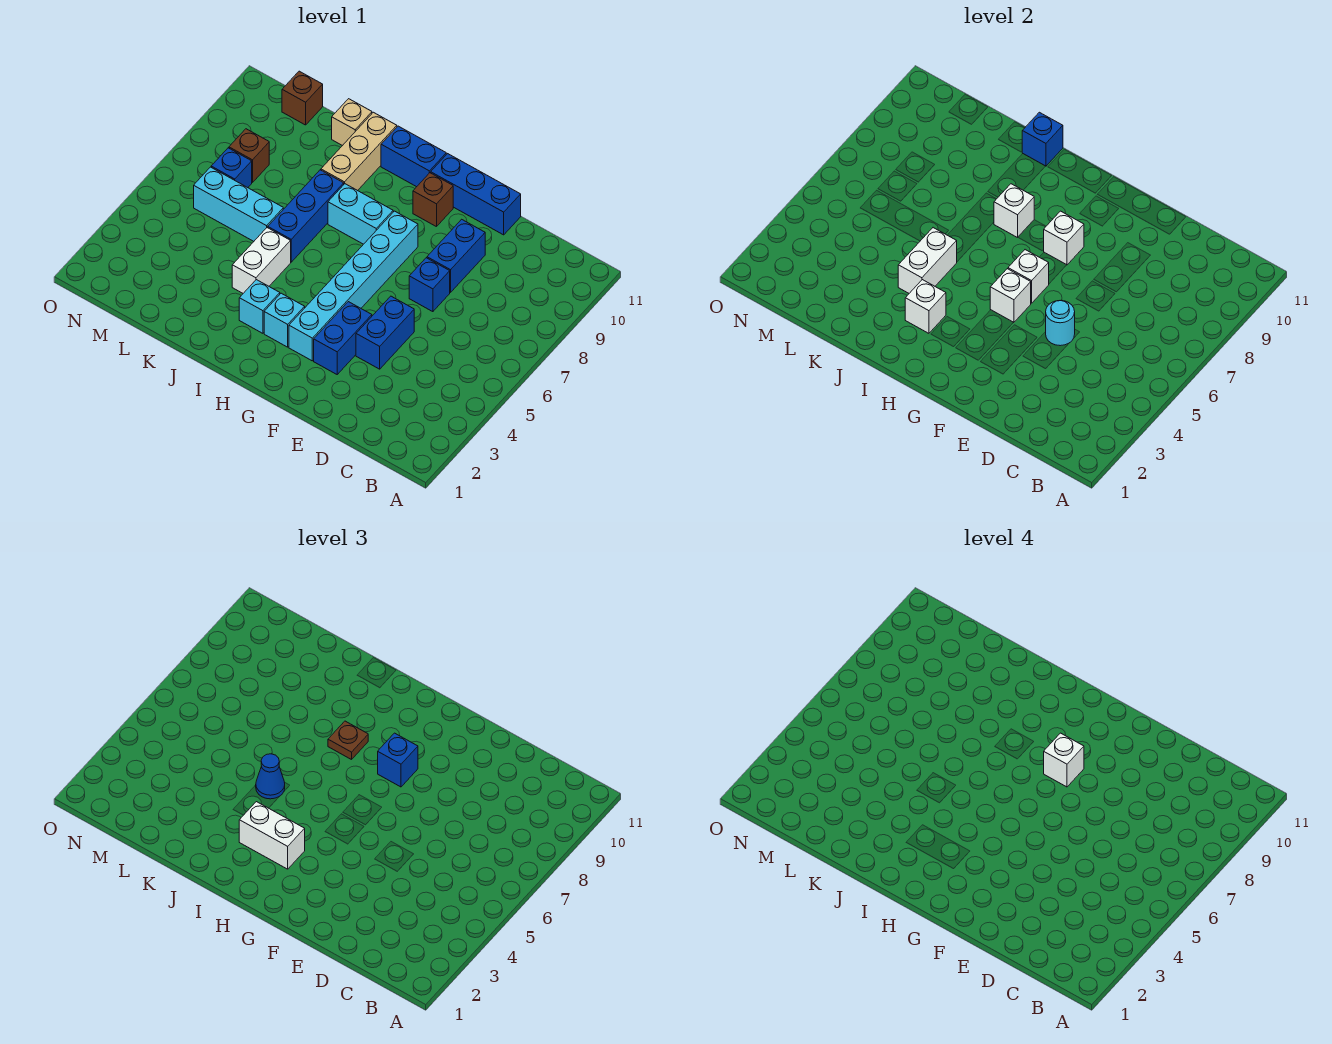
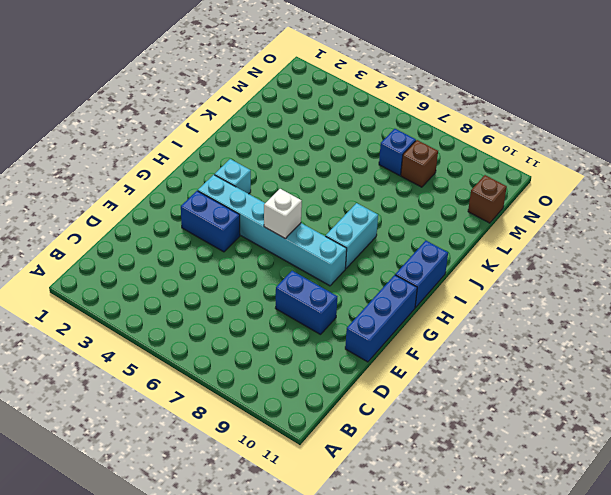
none -> blue 1x2 brick [356,296,414,369]
none -> blue 1x1 brick [409,258,450,312]
none -> brown 1x1 brick [413,173,453,227]
none -> cyan 1x1 brick [239,280,280,333]

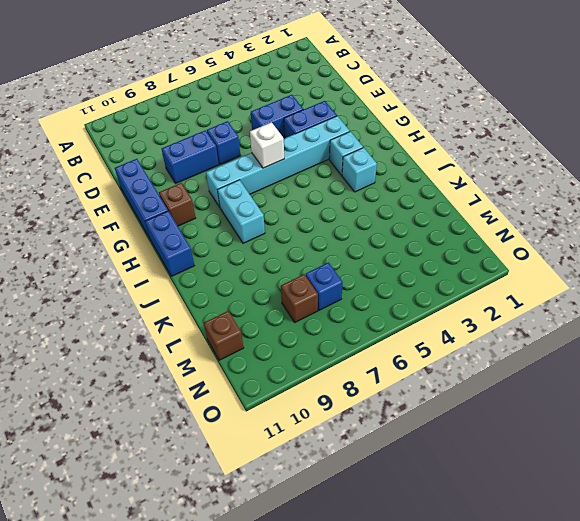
none -> white 1x2 brick [232,228,291,293]
none -> blue 1x3 brick [268,170,344,262]
none -> tan 1x3 brick [321,112,397,191]
none -> cyan 1x3 brick [194,167,283,241]

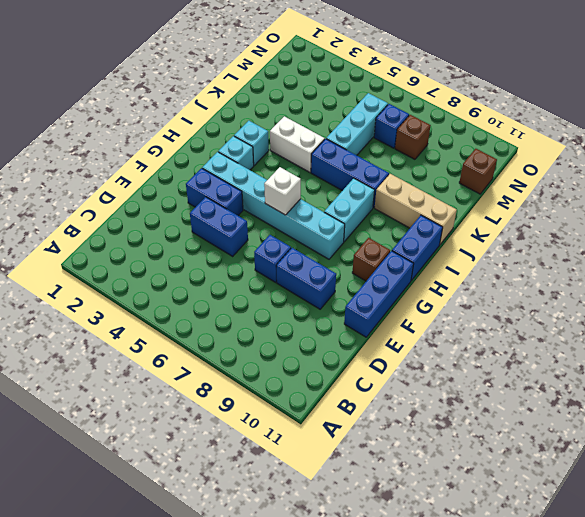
none -> tan 1x1 brick [332,99,372,146]
none -> cyan 1x1 round brick [1046,301,1075,346]
none -> white 1x1 brick [990,269,1031,323]
none -> white 1x1 brick [1043,211,1084,265]

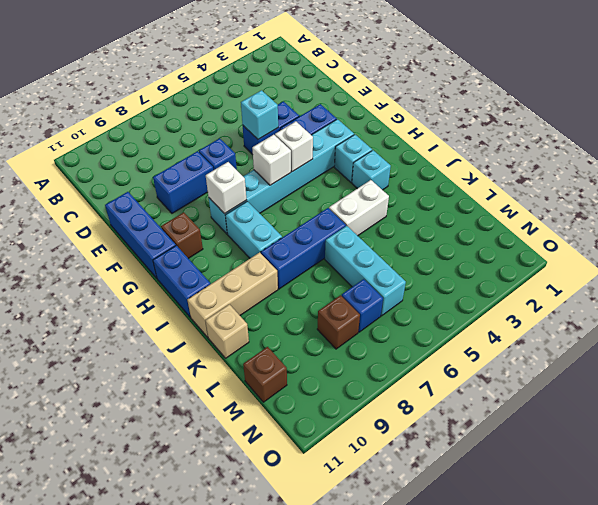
cyan 1x1 brick [241,90,278,139] -> cyan 1x1 round brick [1046,301,1075,346]
none -> white 1x1 brick [905,280,946,333]
none -> white 1x1 brick [994,184,1034,238]
none -> white 1x2 brick [898,228,957,293]
none -> blue 1x1 brick [1022,112,1063,166]

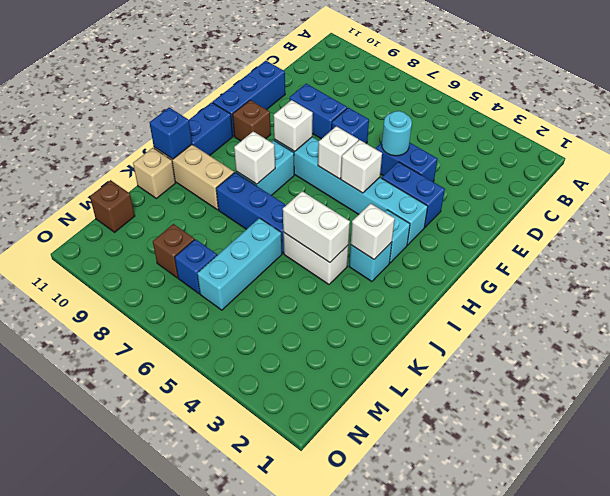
none -> blue 1x1 brick [378,733,418,787]
none -> white 1x2 brick [239,802,305,869]
none -> brown 1x1 plate [328,721,368,760]
none -> blue 1x1 cone [256,754,285,799]

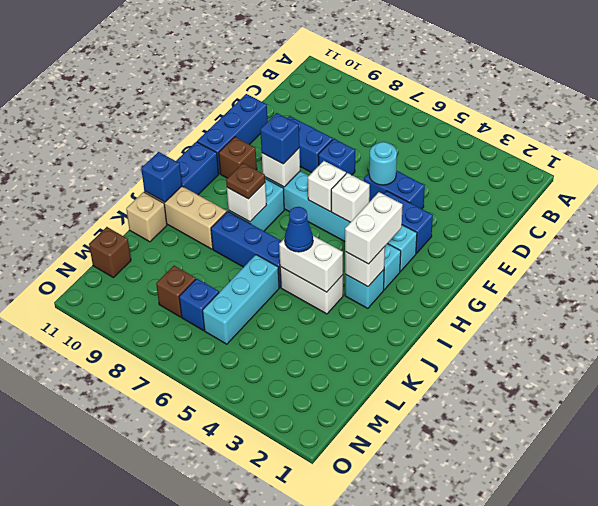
none -> white 1x1 brick [1044,733,1084,787]

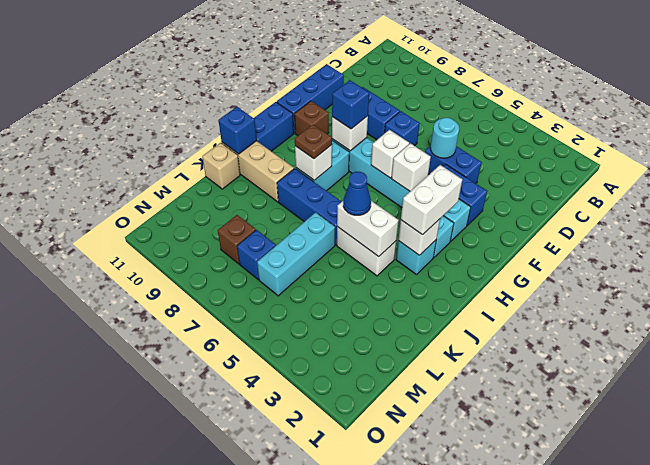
none -> brown 1x1 brick [282,71,323,125]
none -> white 1x1 brick [1044,733,1084,787]

